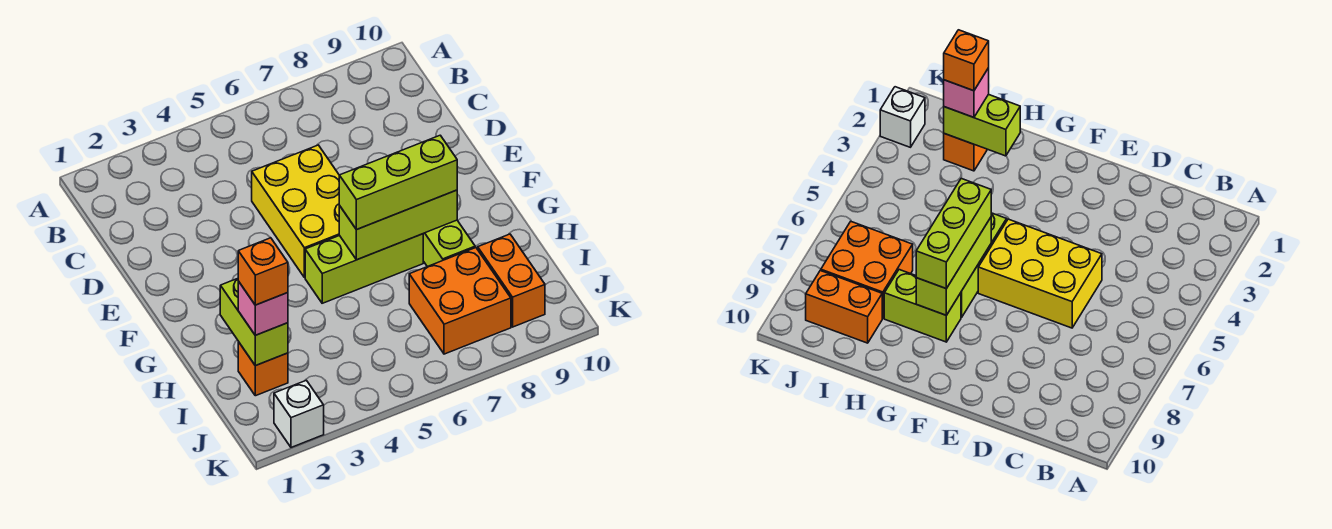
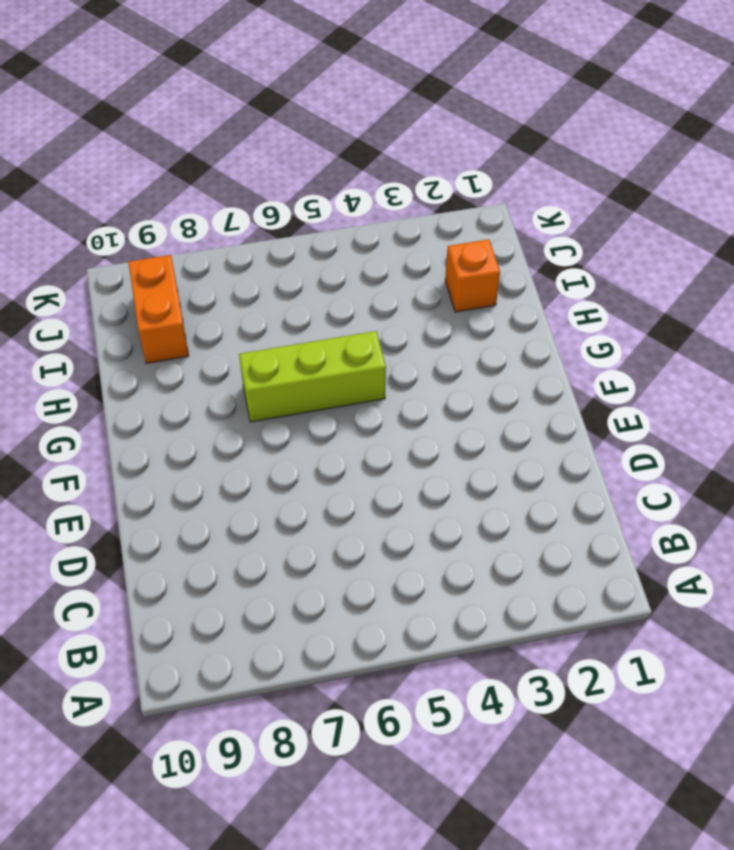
none -> yellow 2x3 brick [252,145,340,278]
none -> lime 1x2 brick [423,220,475,267]
none -> orange 2x2 brick [409,248,511,354]

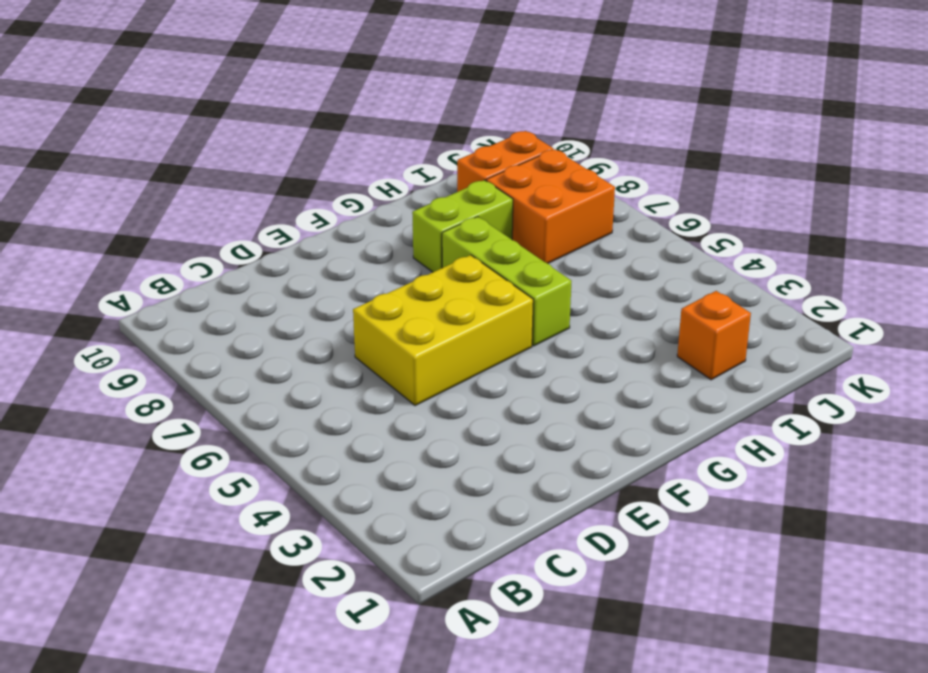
none -> white 1x1 brick [274,380,324,447]
none -> lime 1x3 brick [339,190,457,260]
none -> lime 1x2 brick [220,278,288,366]

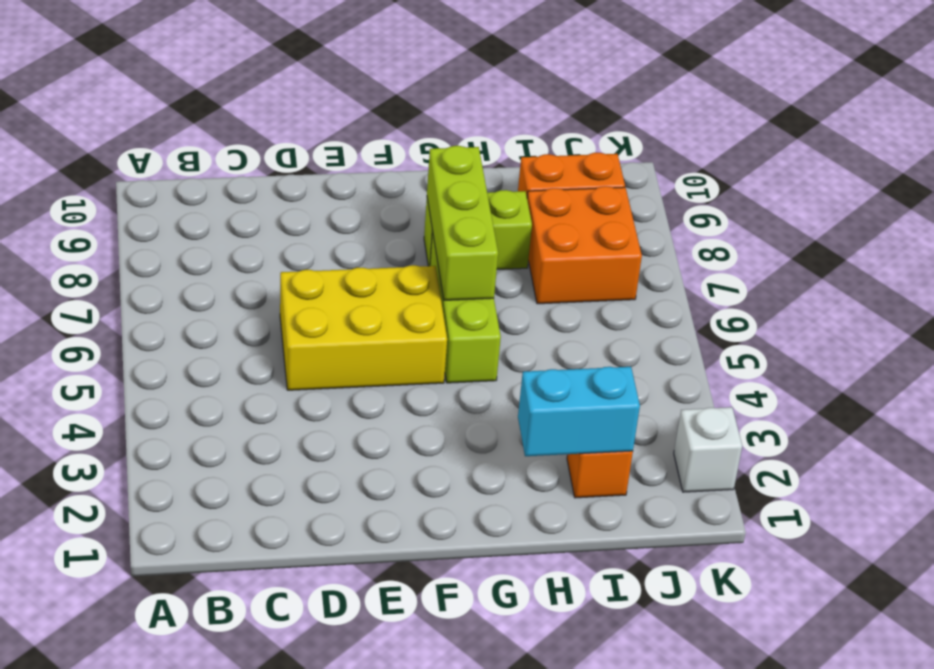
cyan 1x2 brick [518,367,640,456] -> lime 1x2 brick [220,278,288,366]
none -> lime 1x3 brick [339,135,457,230]
none -> pink 1x1 brick [238,281,288,335]
none -> orange 1x1 brick [238,238,288,305]

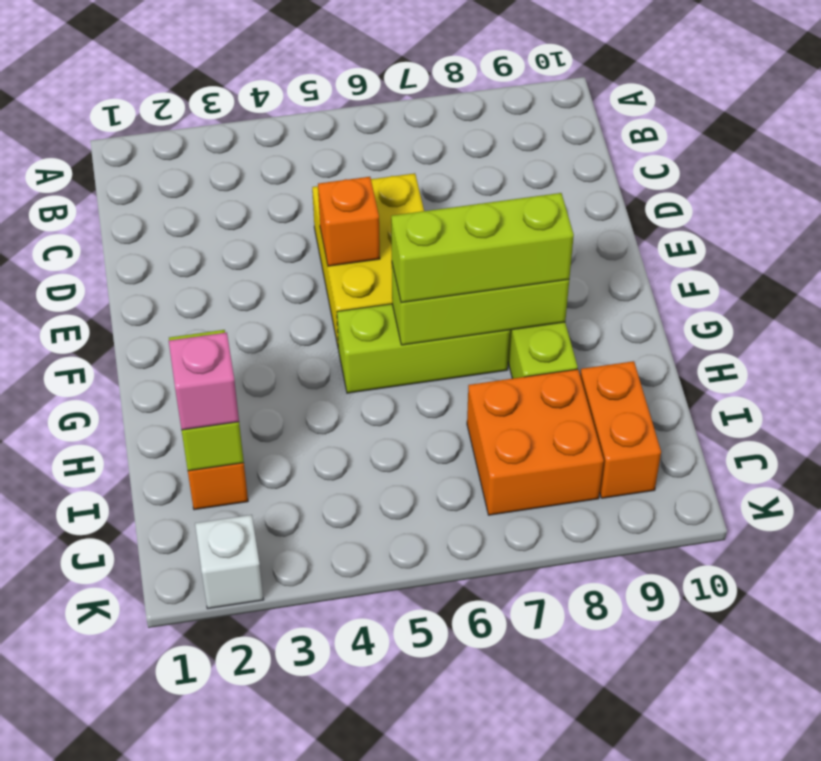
orange 1x1 brick [318,177,380,266] -> orange 1x1 brick moved to [238,238,288,305]

